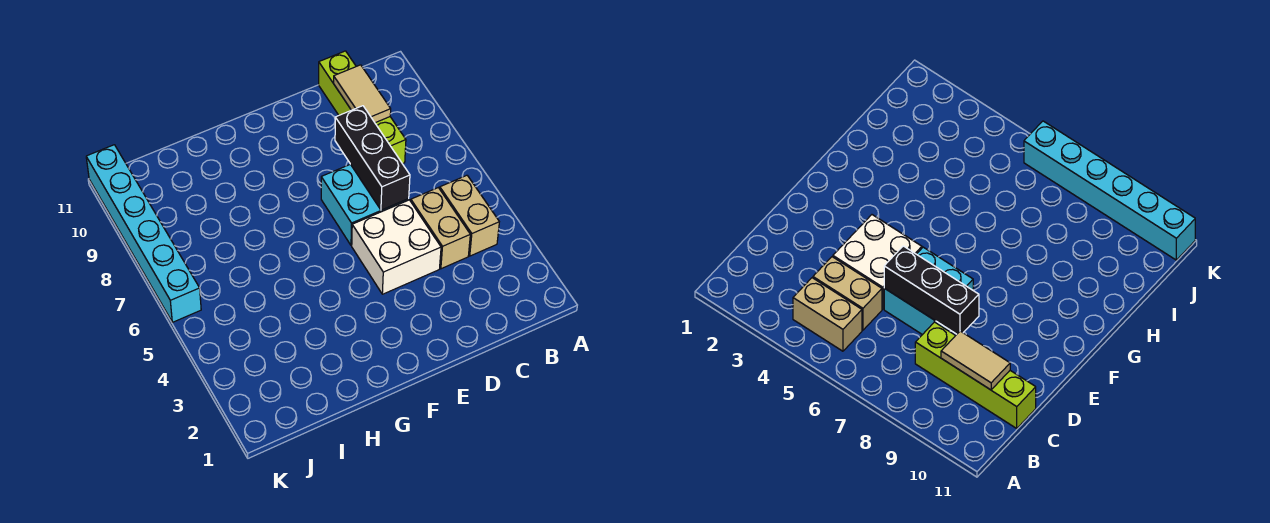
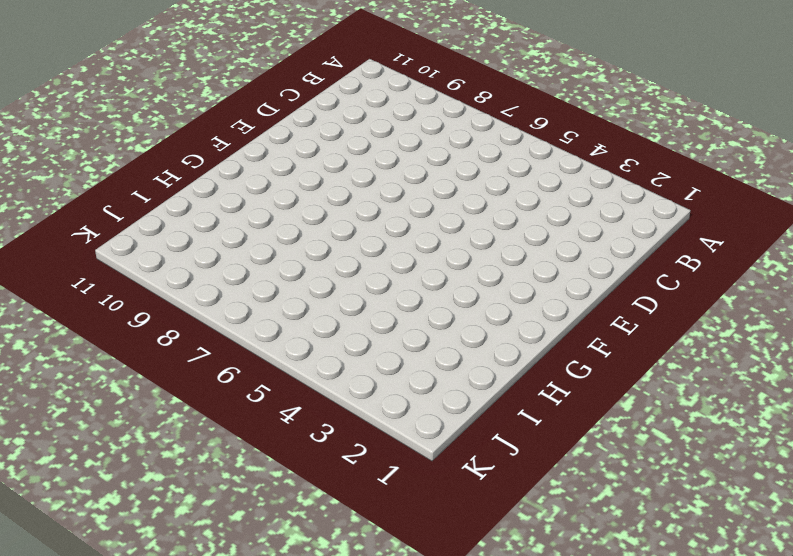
none -> tan 1x2 brick [440,175,499,256]
none -> tan 1x2 brick [411,188,470,269]

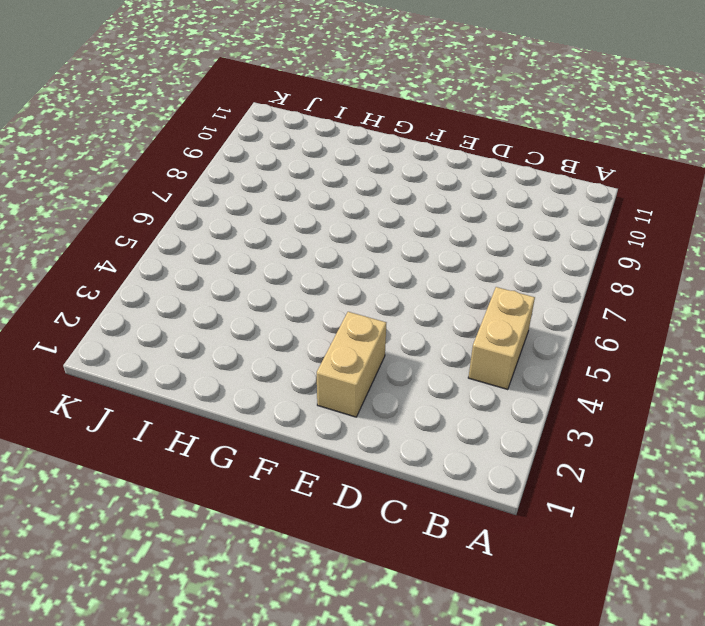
tan 1x2 brick [317,312,386,417] -> tan 1x2 brick moved to [411,188,470,269]
none -> lime 1x4 brick [319,51,406,164]
none -> white 2x2 brick [352,200,441,294]

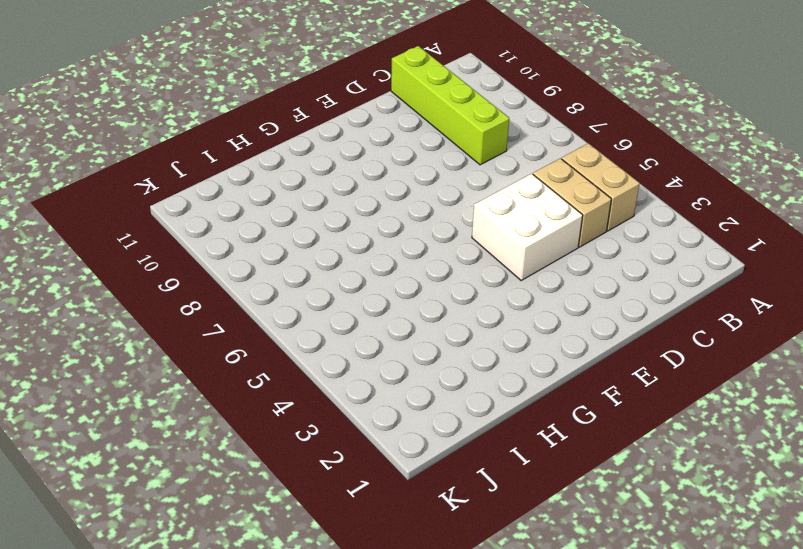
none -> cyan 2x2 brick [321,164,409,246]
none -> cyan 1x6 brick [86,145,201,322]

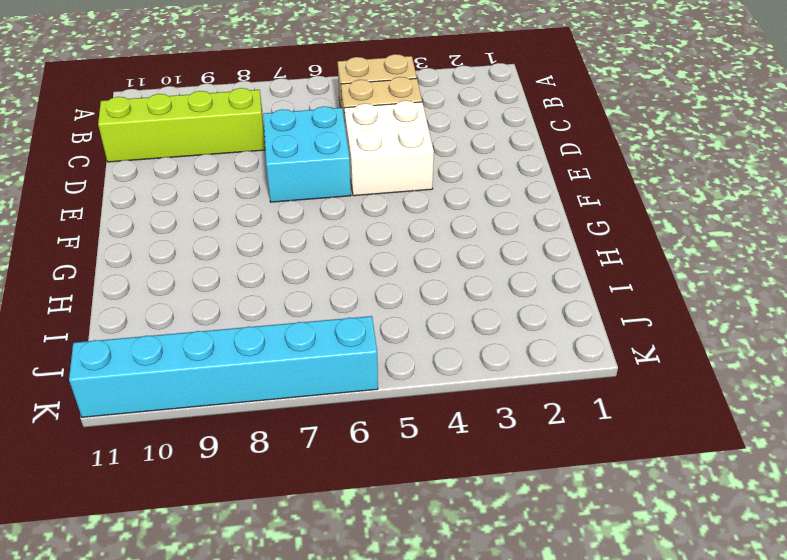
none -> tan 1x2 tile [334,65,391,123]
none -> black 1x3 brick [335,106,410,210]

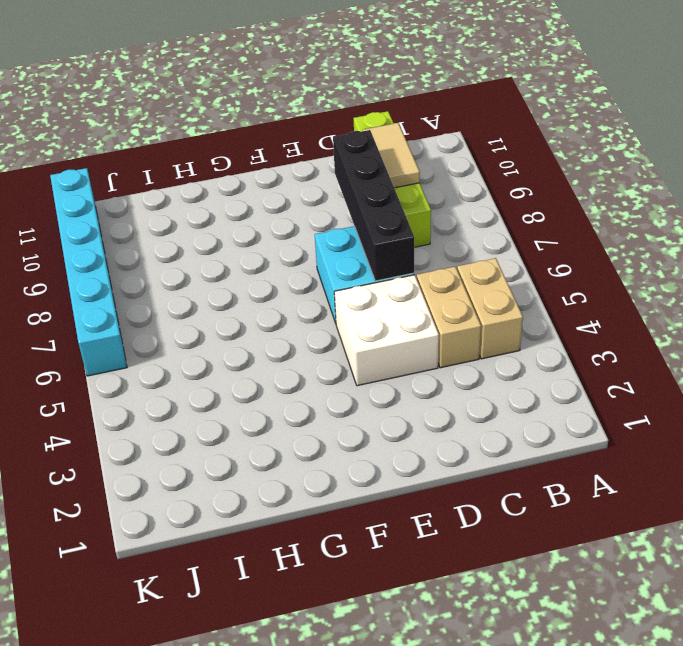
black 1x4 brick [333,130,414,281] -> black 1x3 brick [335,106,410,210]

